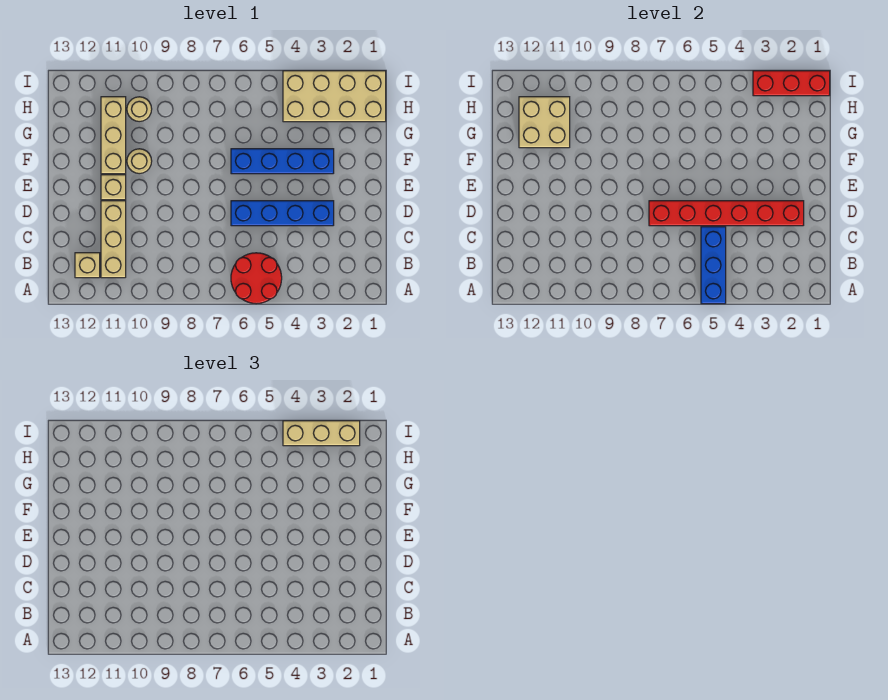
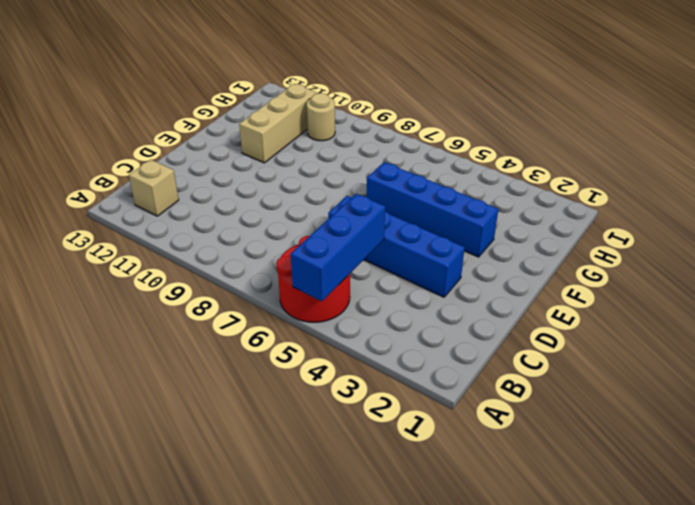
none -> tan 1x3 brick [101,201,126,278]
none -> tan 1x1 brick [101,175,126,200]
none -> tan 1x1 round brick [127,149,152,174]

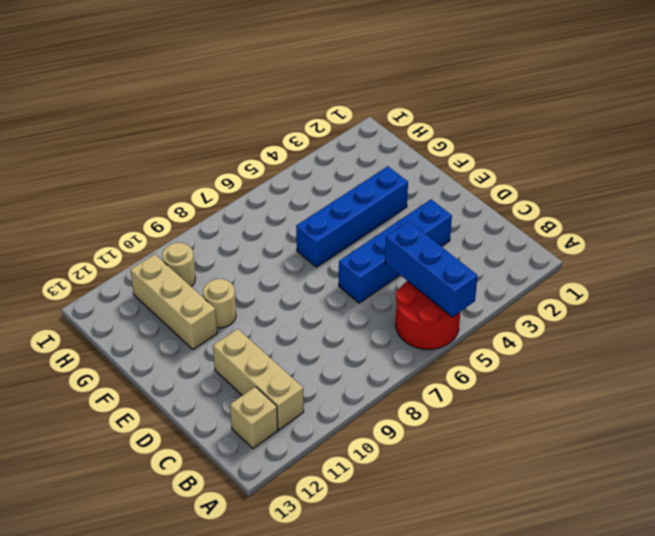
none -> tan 1x1 brick [101,175,126,200]
none -> tan 2x4 brick [283,71,386,122]
none -> red 1x6 brick [649,201,804,226]

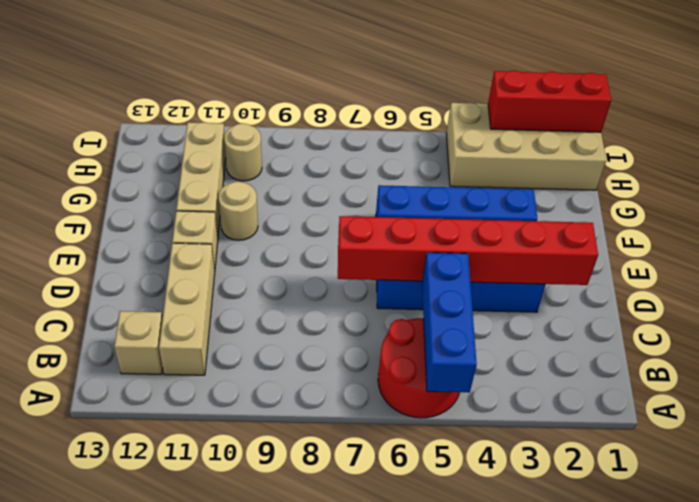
none -> tan 2x2 brick [519,97,570,148]
none -> tan 1x3 brick [283,421,360,446]

